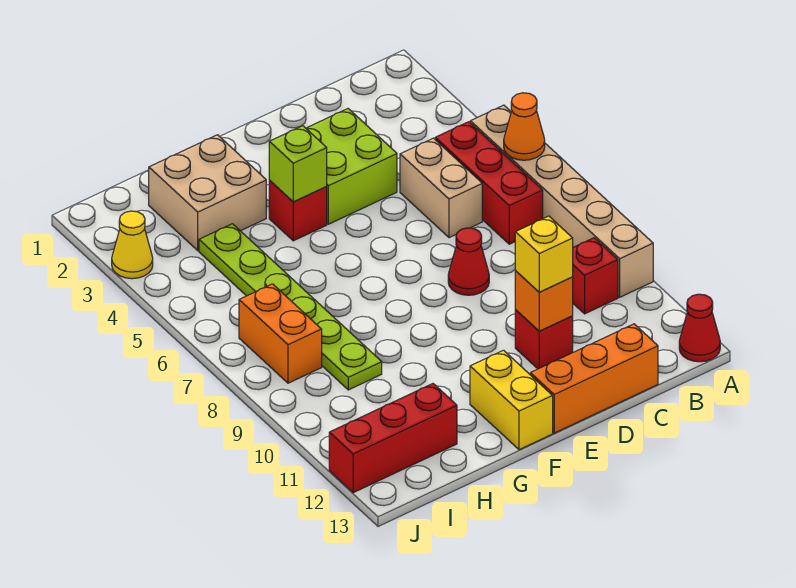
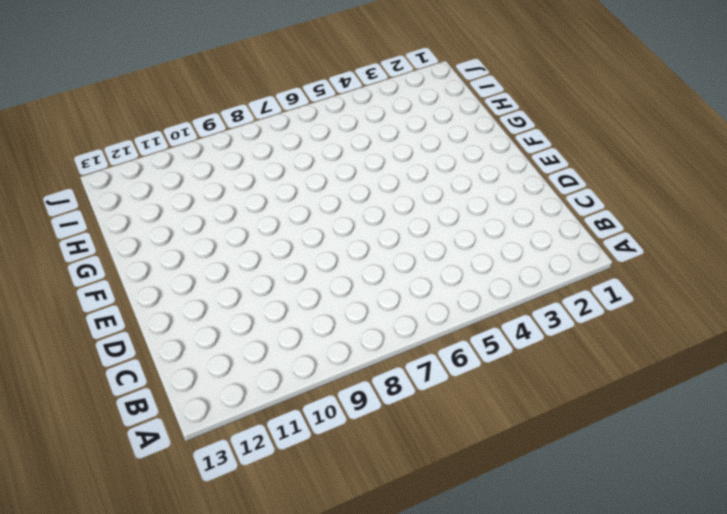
none -> tan 1x6 brick [470,105,653,297]
none -> red 1x1 cone [679,294,720,362]
none -> red 1x3 brick [435,122,543,244]

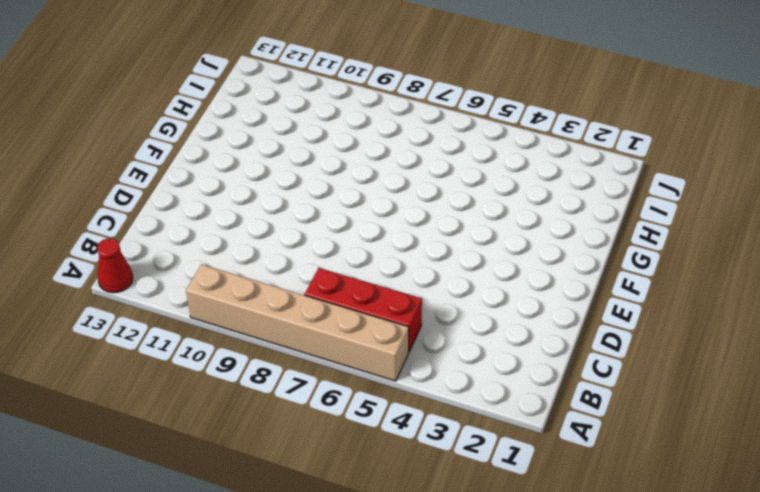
none -> red 1x1 brick [573,238,618,314]
none -> tan 1x2 brick [400,138,482,238]
none -> orange 1x3 brick [530,324,658,433]

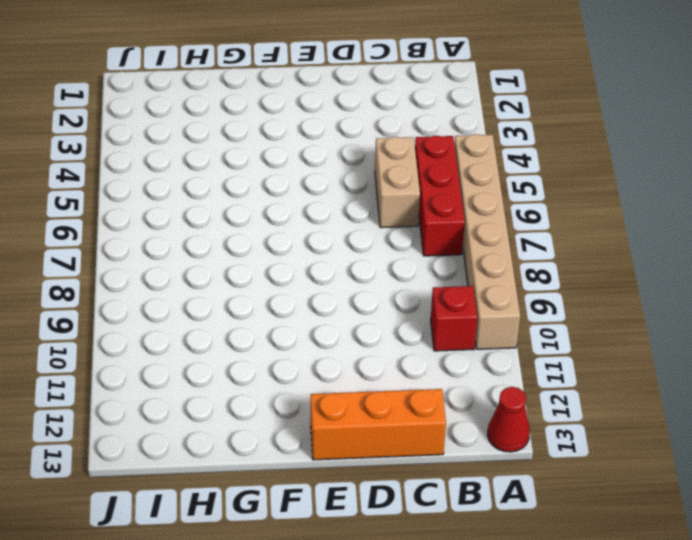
none -> lime 2x2 brick [306,109,397,224]
none -> red 1x1 cone [448,228,489,295]
none -> red 1x1 brick [515,310,573,369]

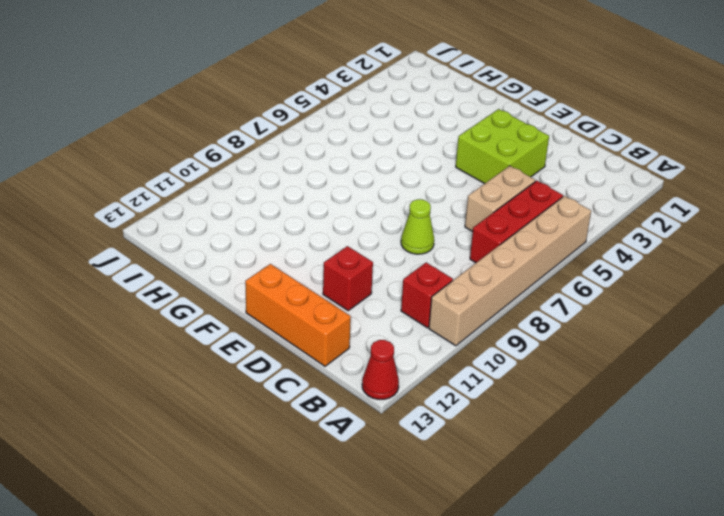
lime 1x1 cone [401,199,434,254] -> red 1x1 cone [448,228,489,295]
none -> red 1x1 brick [269,181,327,241]
none -> yellow 1x2 brick [470,350,553,450]
none -> tan 2x2 brick [149,135,266,251]

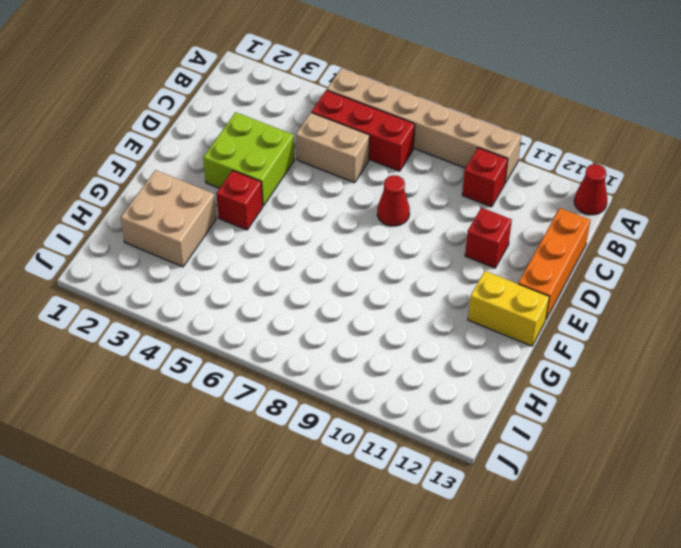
none -> lime 1x6 plate [199,224,382,390]
none -> red 1x3 brick [329,384,457,493]
none -> orange 1x2 brick [239,284,322,383]

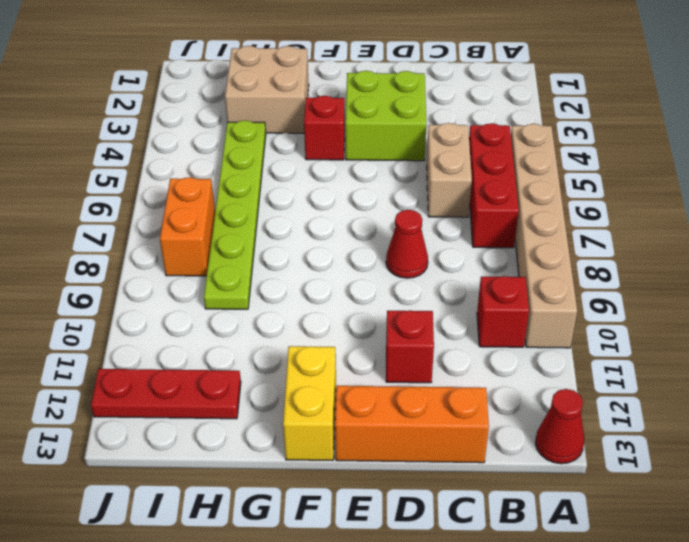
red 1x3 plate [91,369,241,419] -> red 1x3 brick [329,384,457,493]
none -> yellow 1x1 cone [112,211,153,279]
none -> orange 1x1 cone [504,93,545,160]
none -> orange 1x1 brick [515,271,573,331]

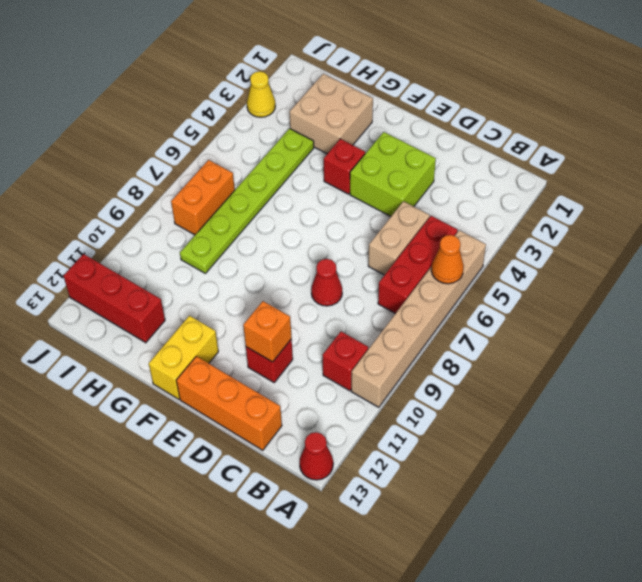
none -> lime 1x1 brick [269,126,327,202]
none -> yellow 1x1 brick [515,216,573,292]

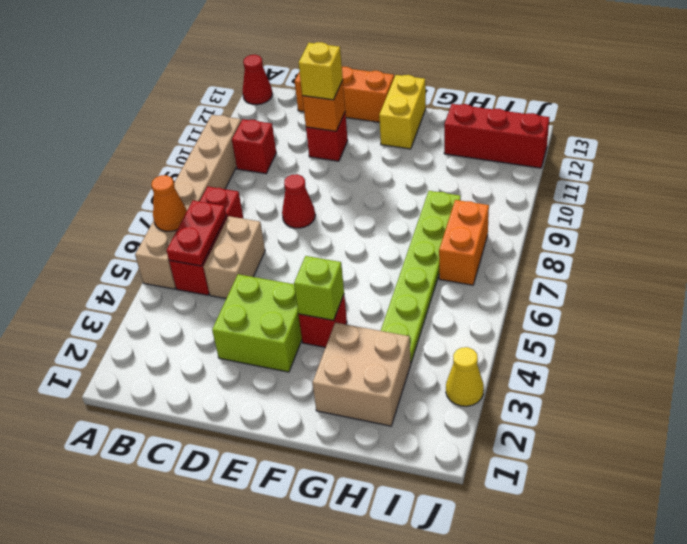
red 1x2 plate [166,201,227,266] -> none

